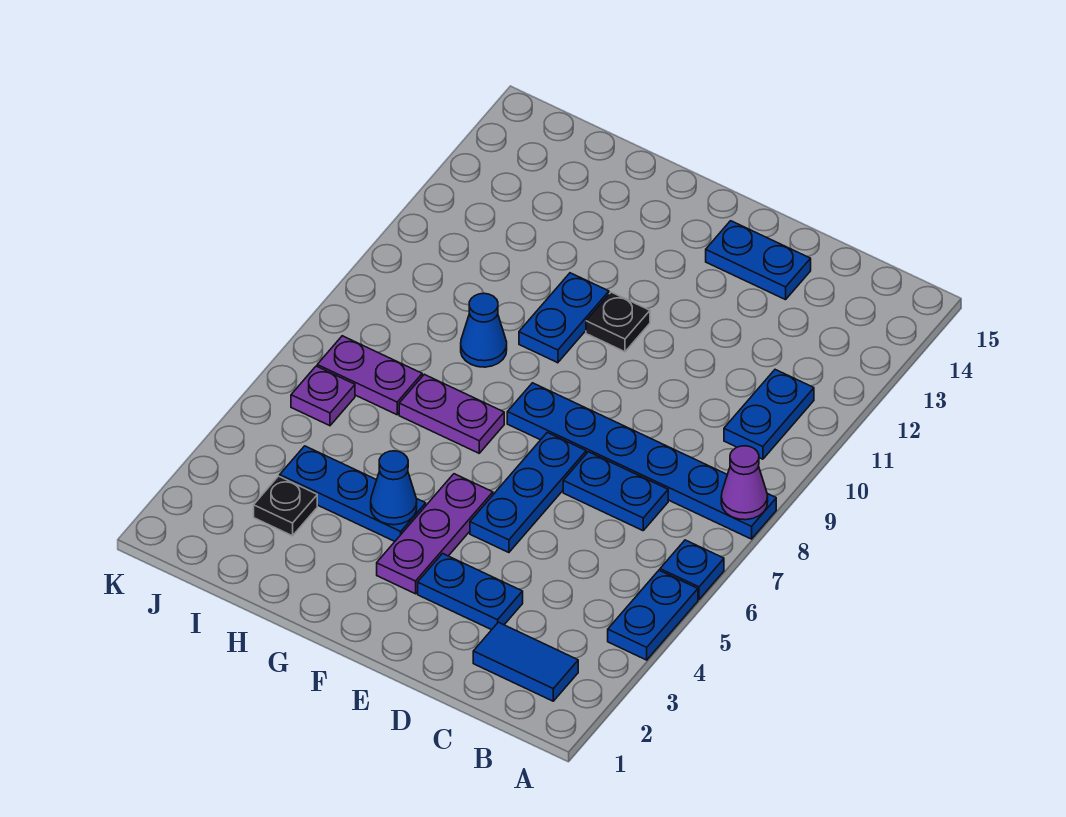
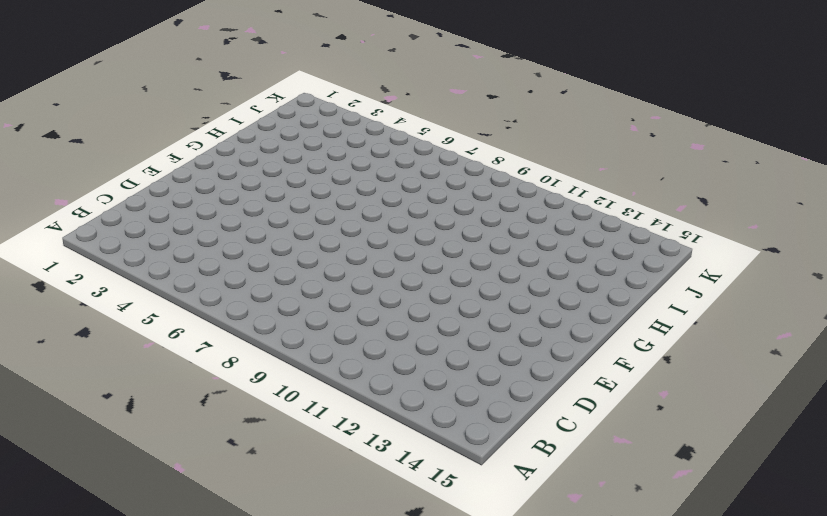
none -> blue 1x2 plate [608,570,698,660]
none -> blue 1x1 plate [660,540,724,599]
none -> blue 1x6 plate [507,383,776,539]

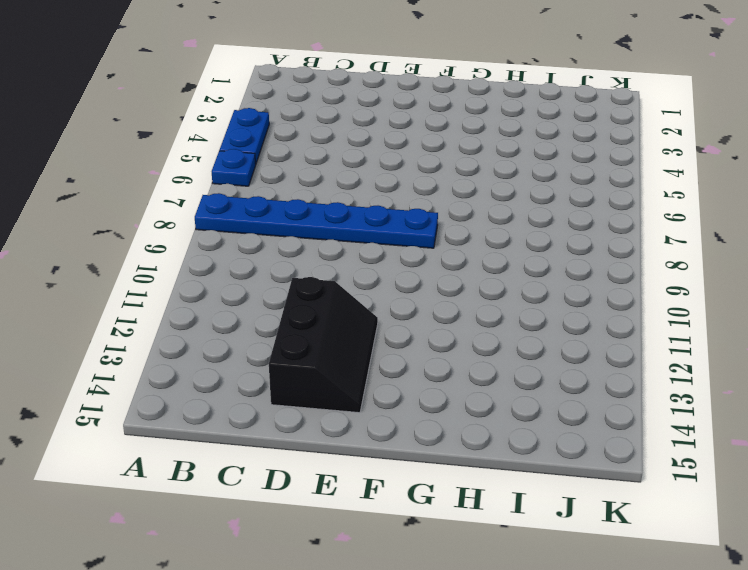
black 2x3 slope [269,277,378,413] -> blue 1x2 plate [706,221,811,300]
none -> blue 1x2 tile [473,622,578,701]
none -> blue 1x2 plate [724,370,814,459]
none -> blue 1x2 plate [563,452,668,531]

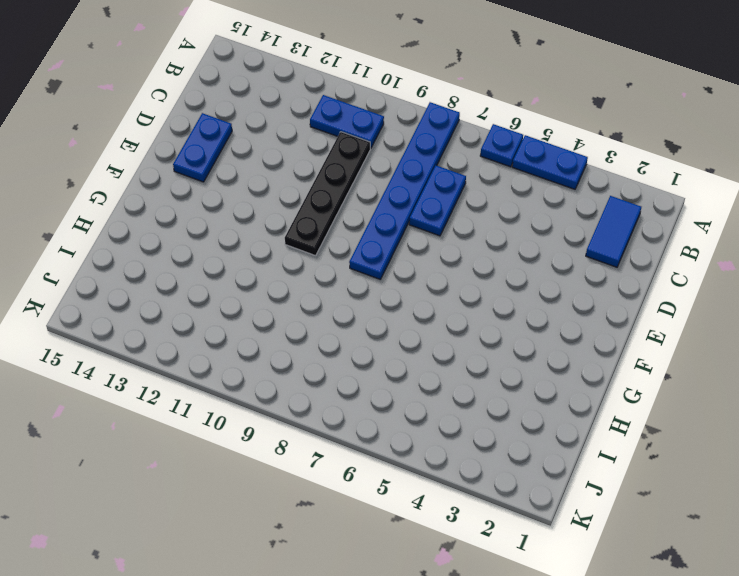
black 1x4 plate [285,132,370,256] -> none
none -> blue 1x2 plate [418,553,523,630]
none -> blue 1x3 plate [470,432,586,553]
none -> purple 1x3 plate [377,474,493,594]

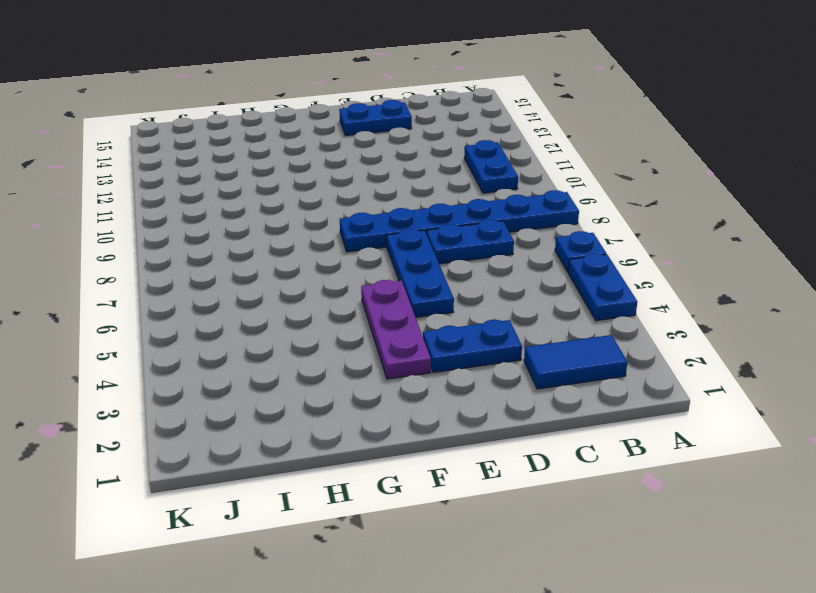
none -> black 1x1 plate [586,292,650,352]
none -> blue 1x3 plate [280,446,426,541]
none -> purple 1x2 plate [399,374,504,453]

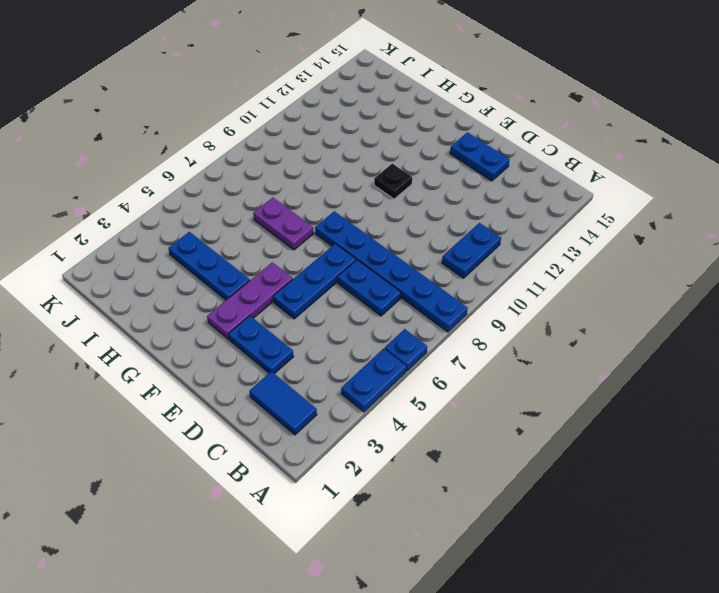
none -> blue 1x2 plate [519,273,609,363]
none -> blue 1x1 cone [461,293,507,367]
none -> black 1x1 plate [254,476,317,536]

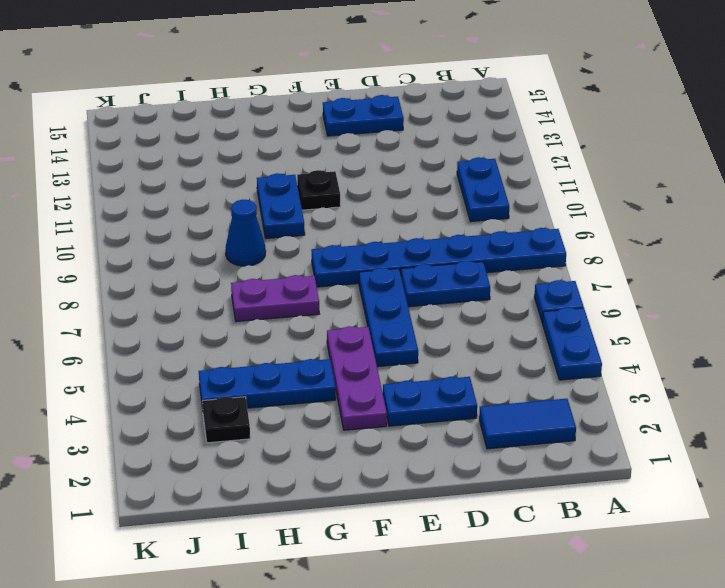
none -> purple 1x2 plate [317,336,422,415]
none -> purple 1x1 plate [291,366,355,426]
none -> purple 1x1 cone [721,446,768,520]

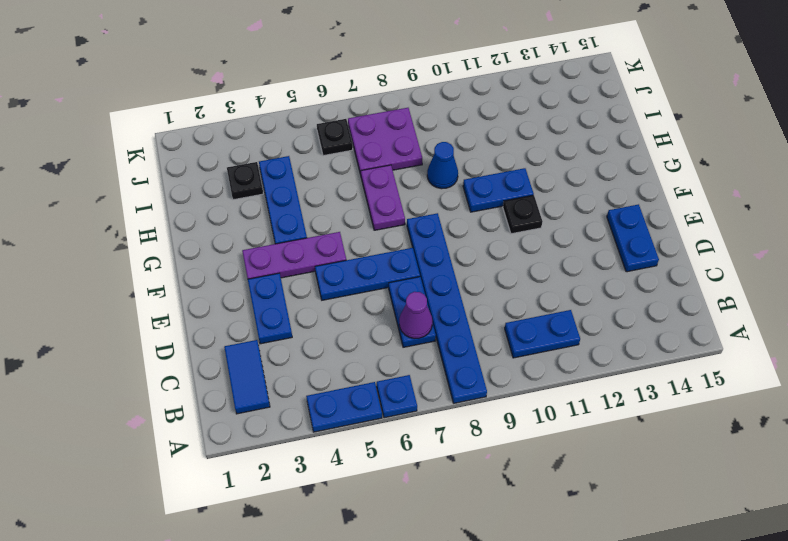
purple 1x1 cone [399,292,432,339] -> purple 1x1 cone moved to [721,446,768,520]
purple 2x2 plate [348,108,422,175] -> purple 1x2 plate [317,336,422,415]
black 1x1 plate [317,119,353,156] -> purple 1x1 plate [291,366,355,426]
none -> blue 1x1 cone [371,451,417,525]

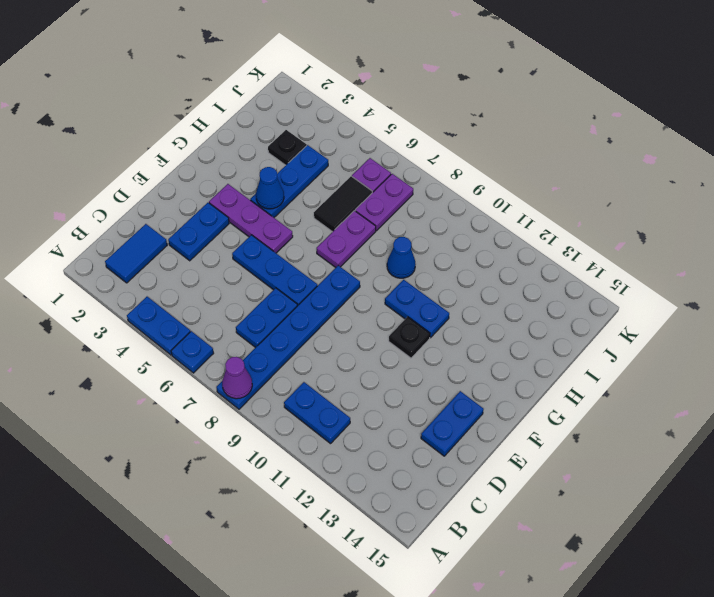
black 1x2 tile [314,176,372,232] -> none

